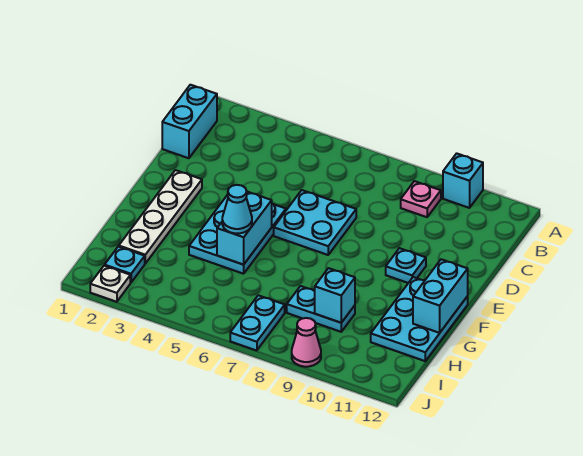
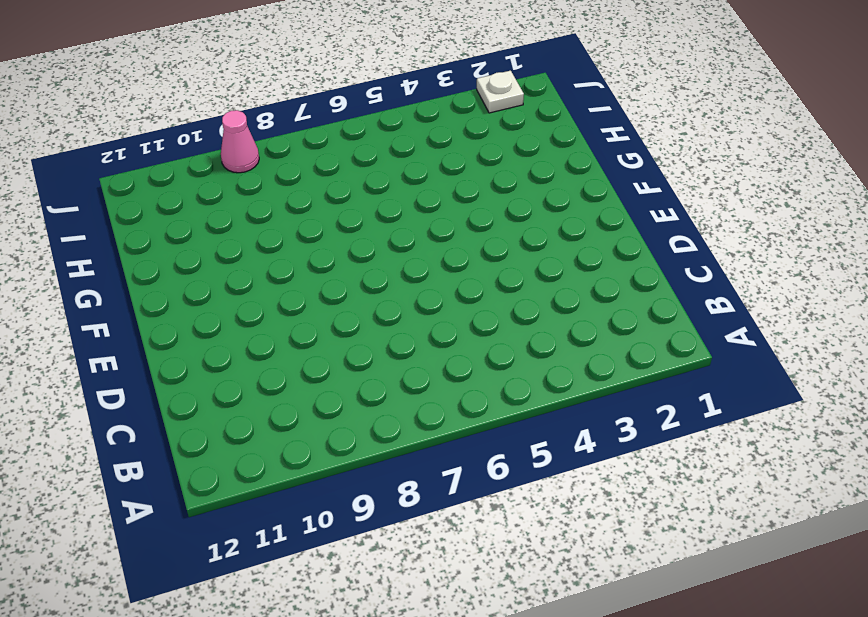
none -> cyan 1x1 brick [443,153,483,208]
none -> cyan 1x2 brick [162,85,217,158]
none -> pink 1x1 plate [401,181,441,217]

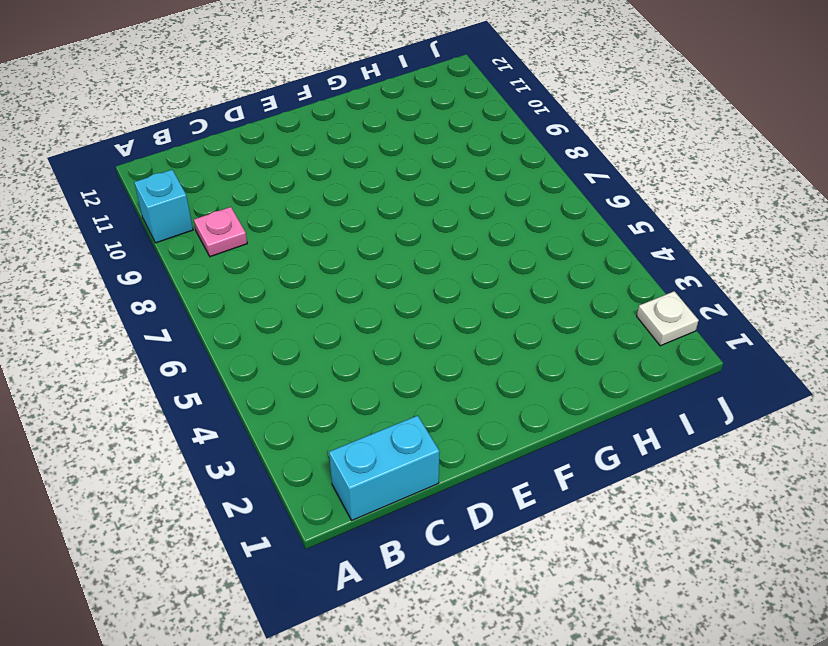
none -> cyan 2x2 plate [274,190,356,255]
none -> white 1x4 plate [119,170,202,263]
none -> cyan 2x3 plate [189,195,286,274]

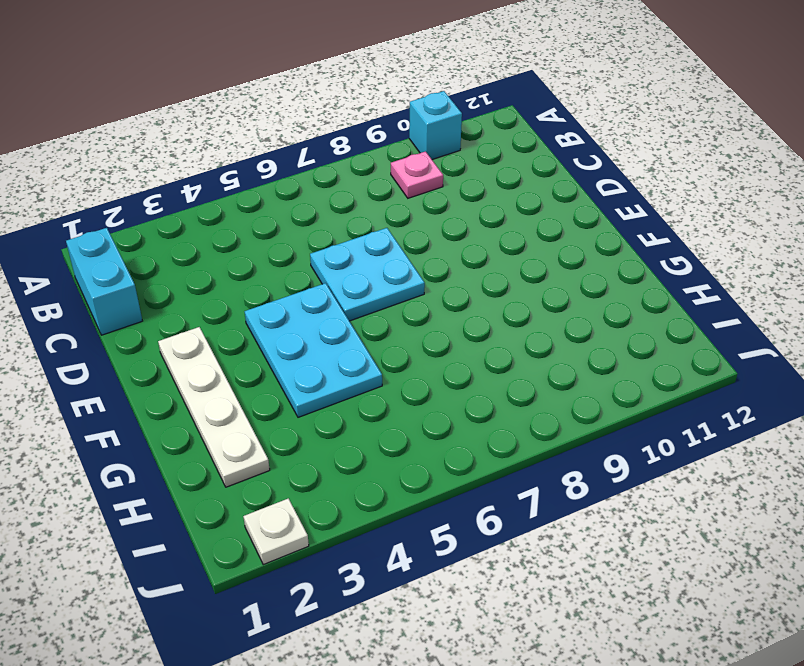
none -> cyan 1x1 plate [386,248,426,283]
none -> cyan 2x3 plate [371,277,468,361]
none -> cyan 1x2 plate [287,286,355,332]

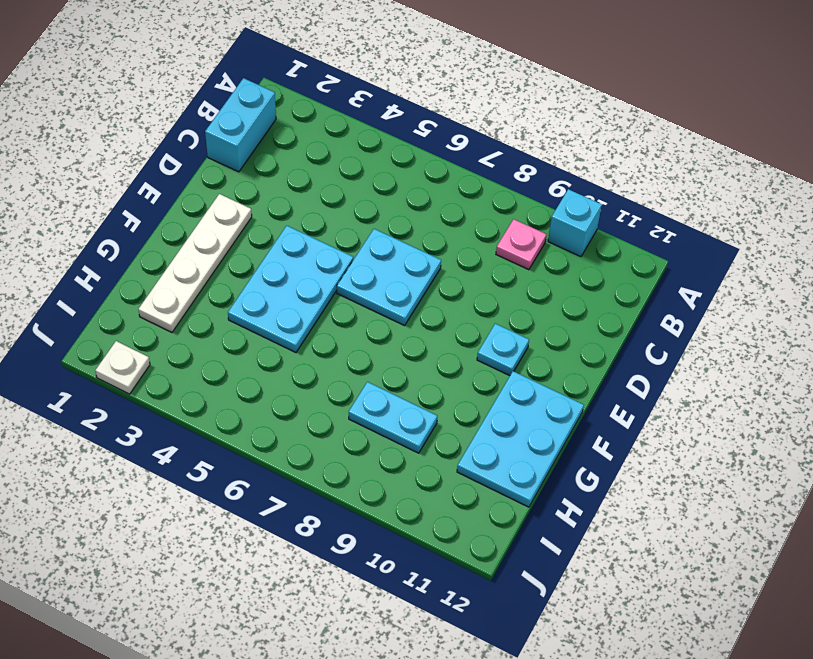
none -> cyan 1x1 plate [105,246,145,283]
none -> cyan 1x2 plate [230,295,285,351]
none -> pink 1x1 cone [292,318,321,367]

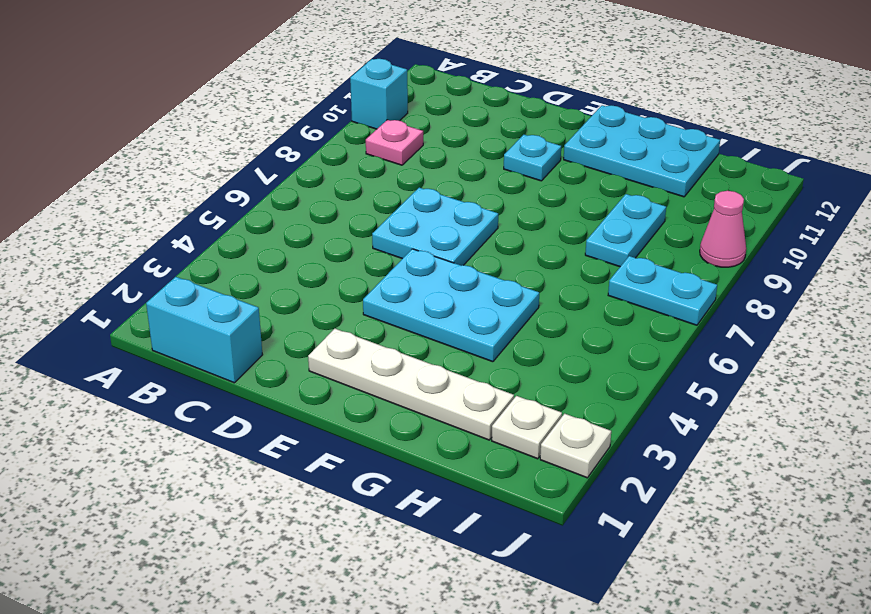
white 1x1 plate [492,396,562,459] -> cyan 1x1 plate [105,246,145,283]
none -> cyan 1x2 brick [217,192,272,265]
none -> cyan 1x2 brick [413,259,468,333]
none -> cyan 1x1 brick [315,268,355,323]

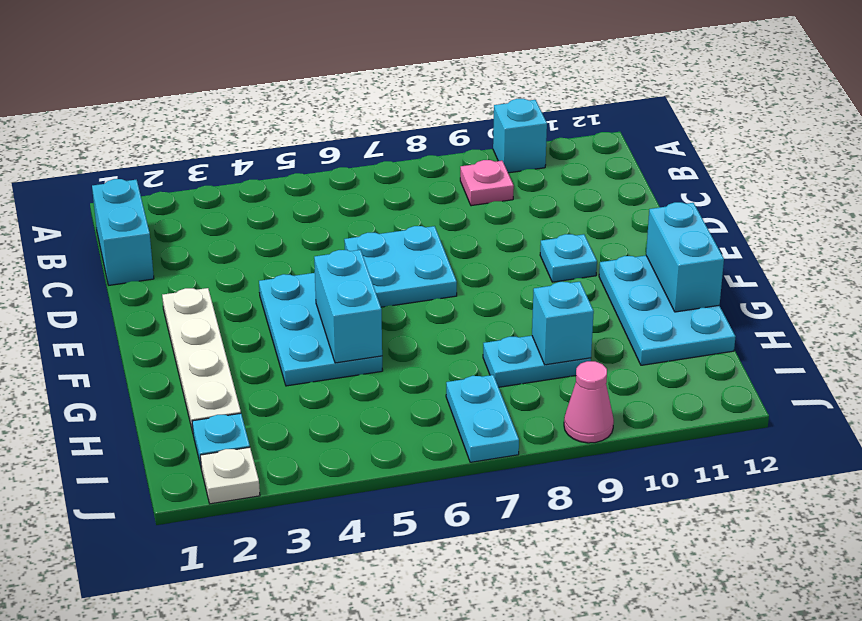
none -> cyan 1x1 cone [222,185,252,233]

